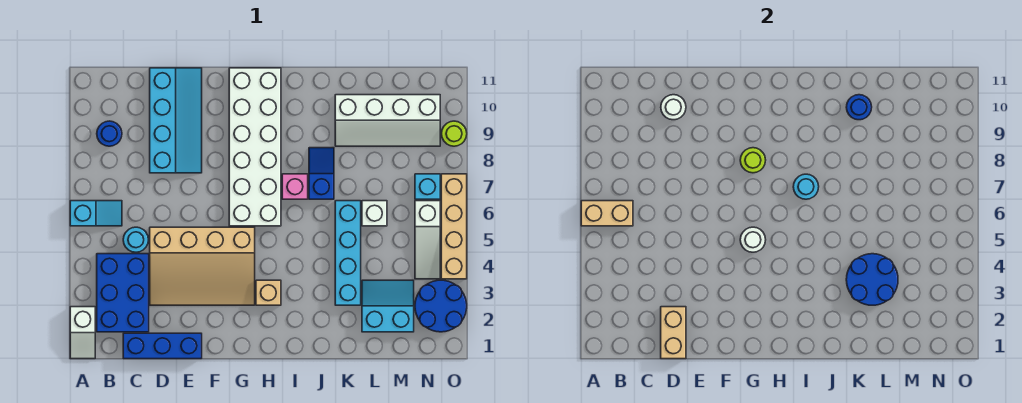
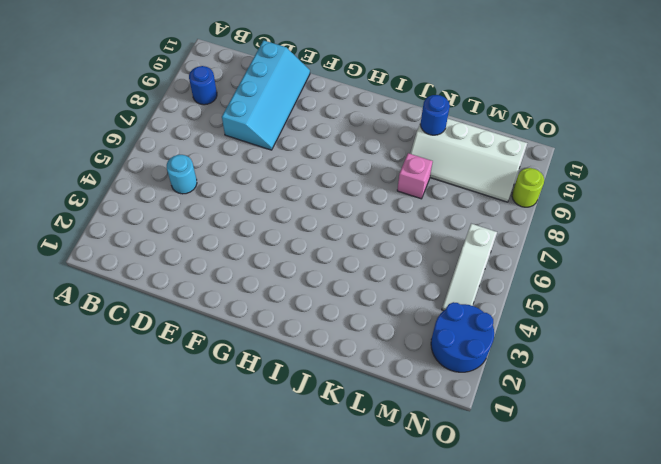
pink 1x1 brick [397,153,433,199] -> pink 1x1 brick moved to [282,174,308,199]
none -> white 1x2 slope [70,307,95,359]
none -> cyan 1x2 slope [70,201,122,226]
none -> blue 2x3 brick [97,254,149,332]

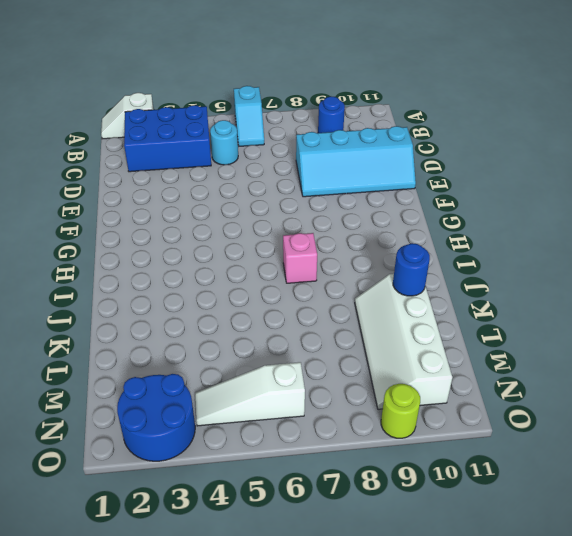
none -> blue 1x3 brick [123,333,202,359]
none -> tan 3x4 slope [150,227,255,305]
none -> white 2x6 brick [229,68,281,226]

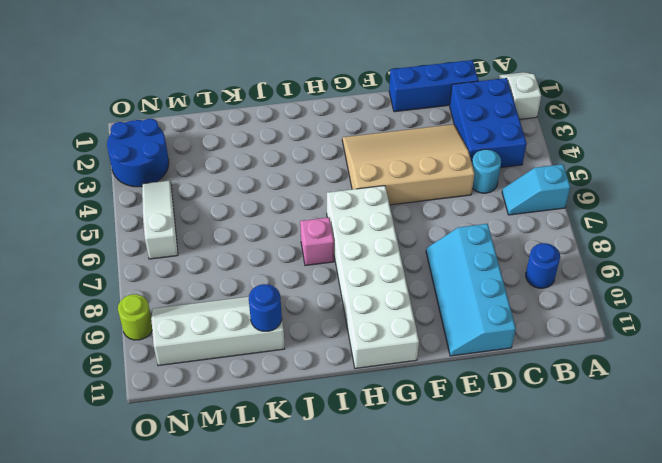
none -> tan 1x1 brick [256,280,281,305]
none -> blue 1x2 slope [309,148,334,199]
none -> cyan 1x4 brick [335,201,361,305]

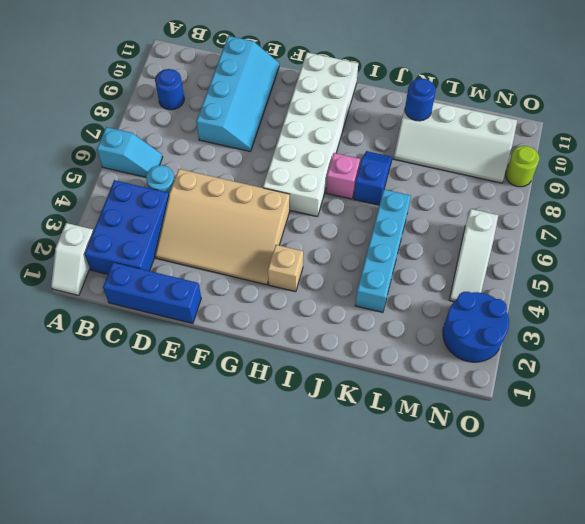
none -> cyan 2x2 slope [362,280,414,332]
none -> white 1x1 brick [362,201,387,226]
none -> cyan 1x1 brick [415,174,440,199]

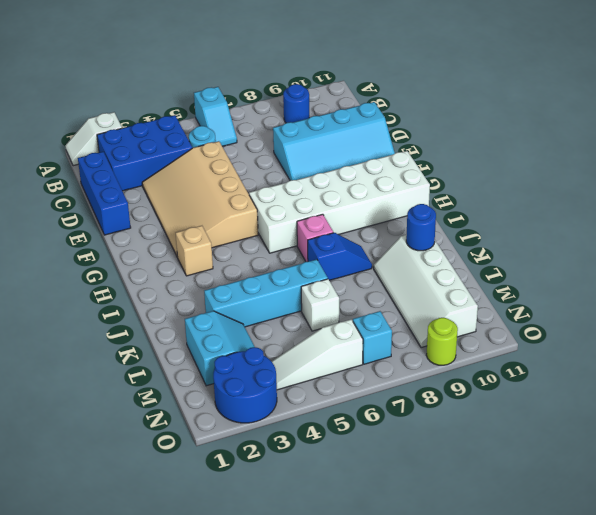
none -> tan 1x4 brick [441,174,467,279]
none -> tan 1x2 brick [581,201,633,226]
none -> tan 1x2 brick [661,307,686,359]

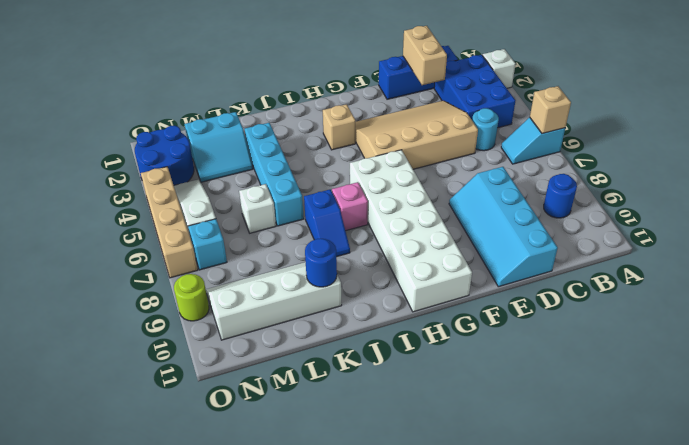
tan 1x1 brick [530,86,571,134] -> tan 1x2 brick [581,201,633,226]
none -> white 1x1 round brick [661,95,686,120]
none -> white 1x1 round brick [740,227,766,252]
none -> lime 1x1 round brick [740,148,766,173]

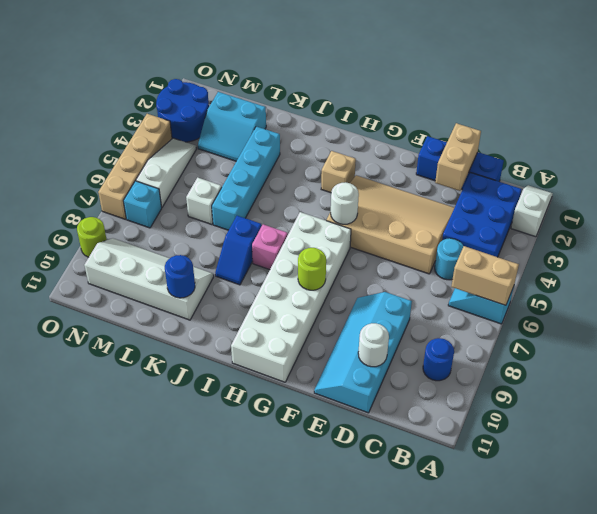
none -> cyan 1x1 round brick [793,174,819,199]
none -> blue 2x2 round brick [846,254,898,305]

